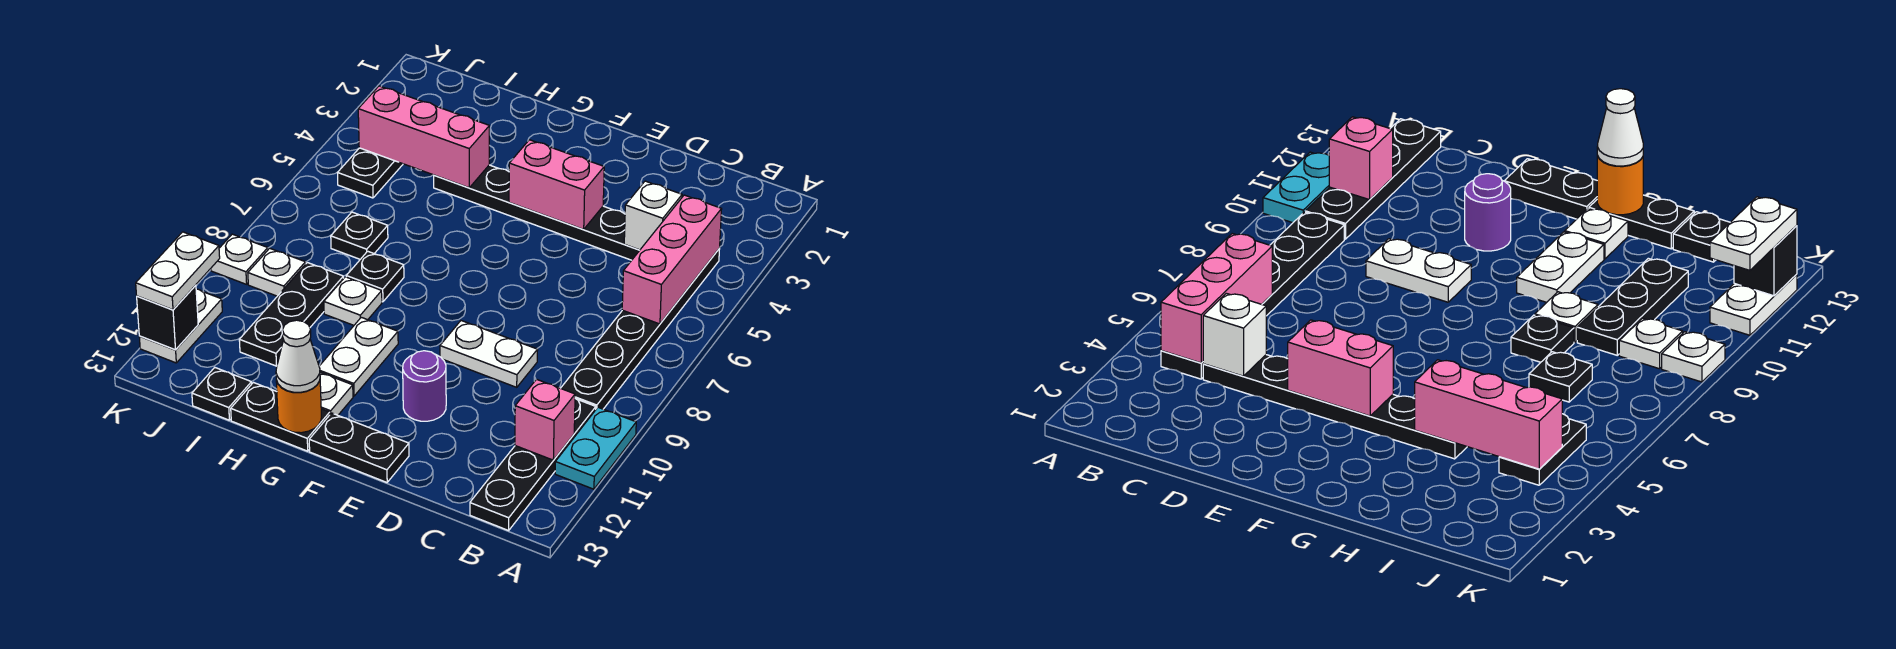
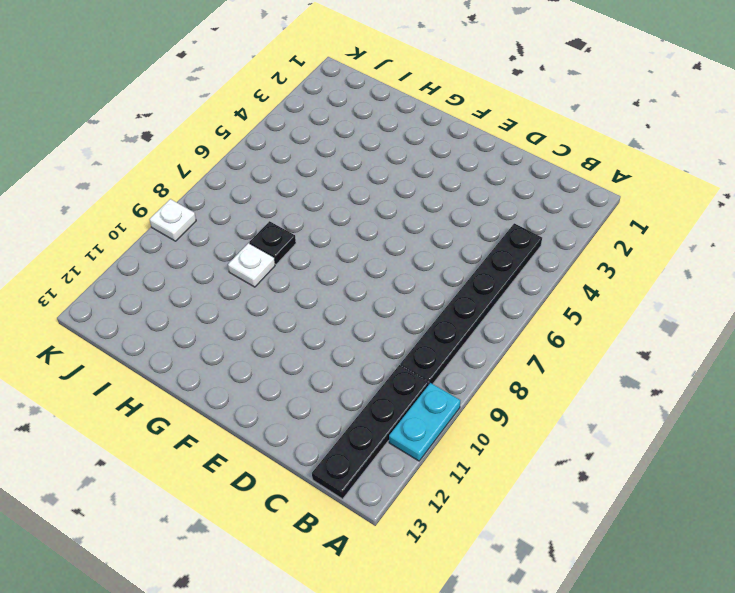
none -> black 1x6 plate [434,165,640,260]
none -> white 1x2 plate [440,321,538,387]
none -> purple 1x1 round brick [403,351,446,421]

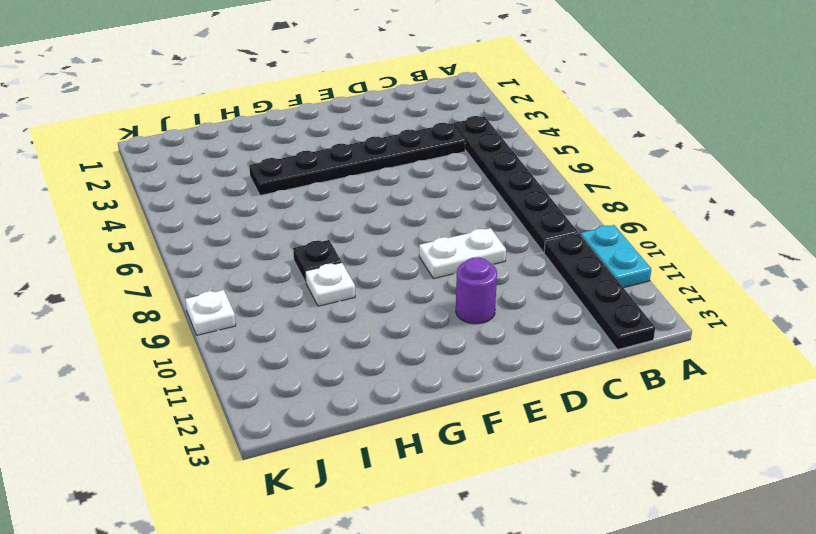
none -> black 1x2 plate [309,413,409,482]
none -> white 1x2 plate [319,317,398,396]
none -> white 1x1 plate [320,372,353,415]

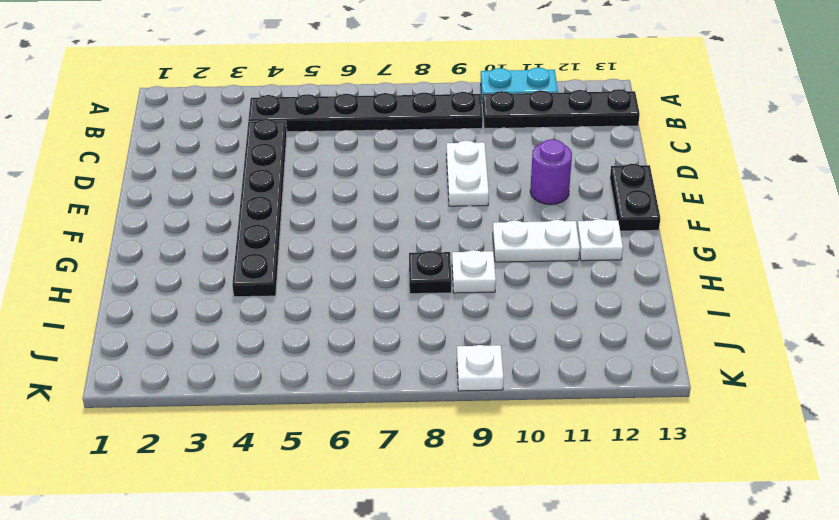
none -> black 1x2 plate [231,383,330,451]
none -> black 1x1 plate [331,212,388,259]
none -> black 1x3 plate [239,263,344,366]

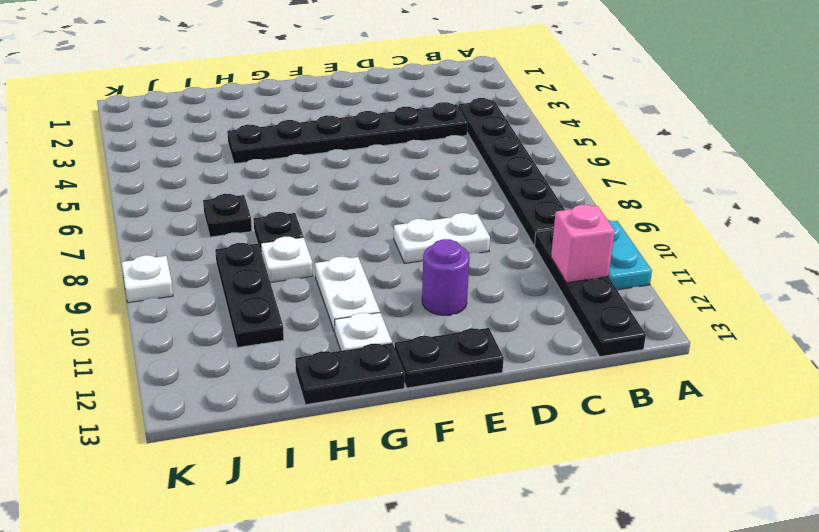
none -> black 1x1 plate [192,368,252,420]
none -> black 1x2 plate [337,148,403,198]
none -> white 1x1 plate [248,248,306,296]

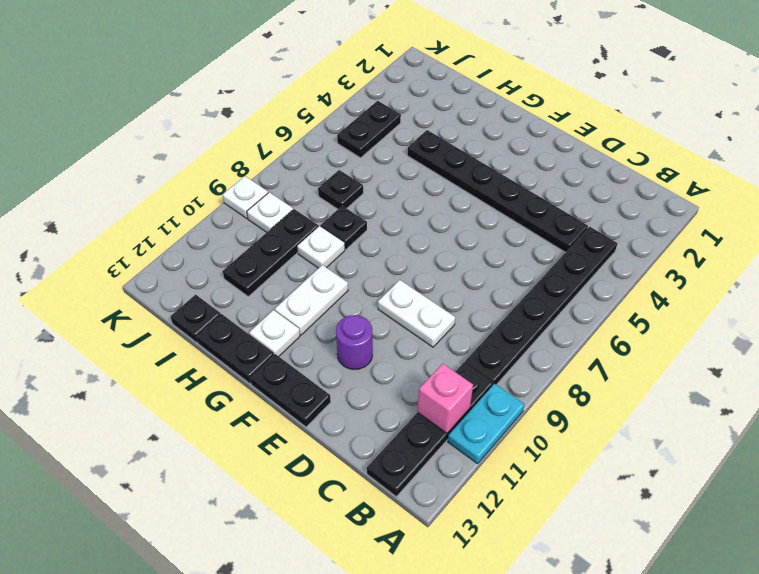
none -> white 1x2 plate [139,289,222,363]
none -> pink 1x3 brick [622,195,722,324]
none -> white 1x1 brick [624,181,682,250]

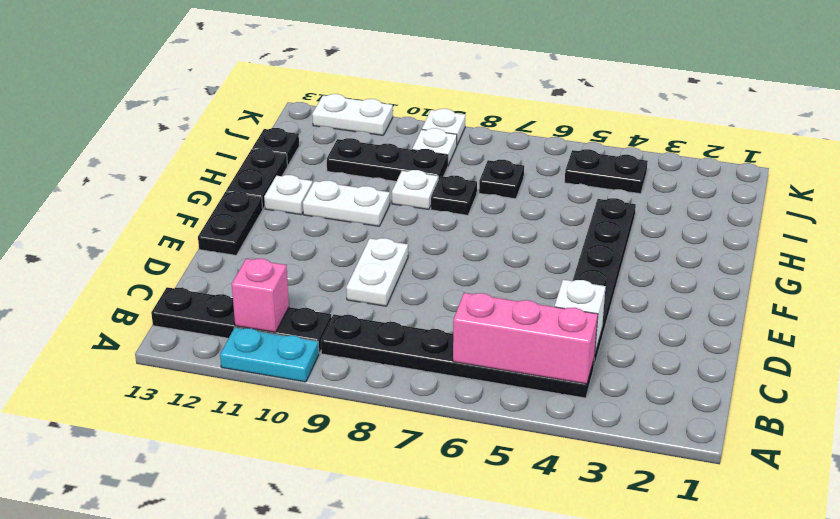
none -> purple 1x1 round brick [403,351,446,421]
none -> pink 1x2 brick [509,140,604,229]
none -> orange 1x1 round brick [276,380,321,433]

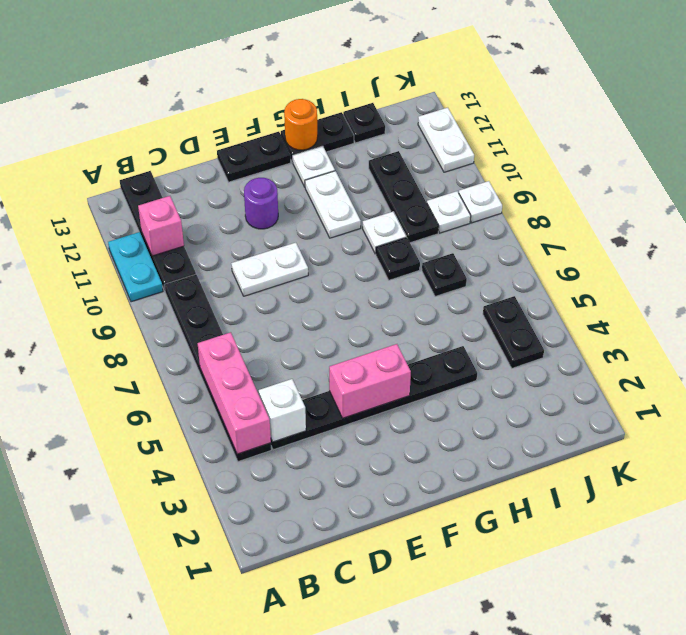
none -> pink 1x3 brick [358,86,489,188]
none -> black 1x1 brick [137,285,198,350]
none -> white 1x1 cone [276,320,320,392]

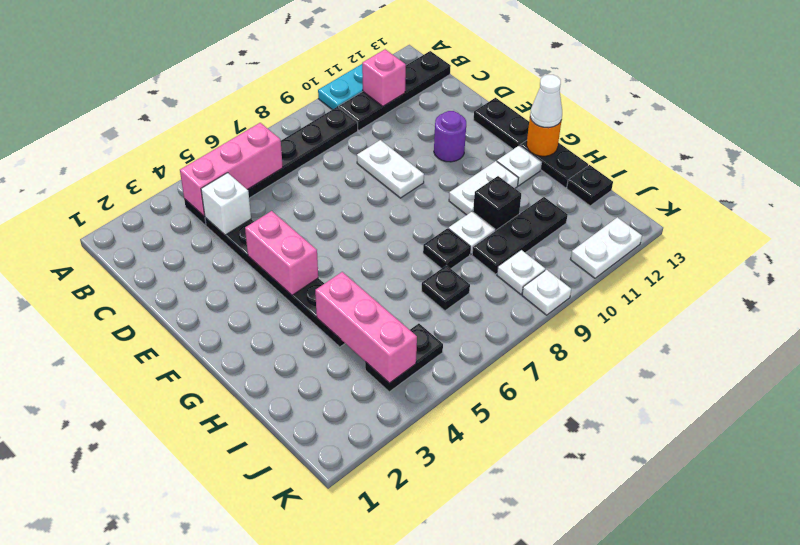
black 1x1 brick [473,176,521,231] -> black 1x1 brick moved to [137,285,198,350]
none -> white 1x2 plate [136,232,220,310]

